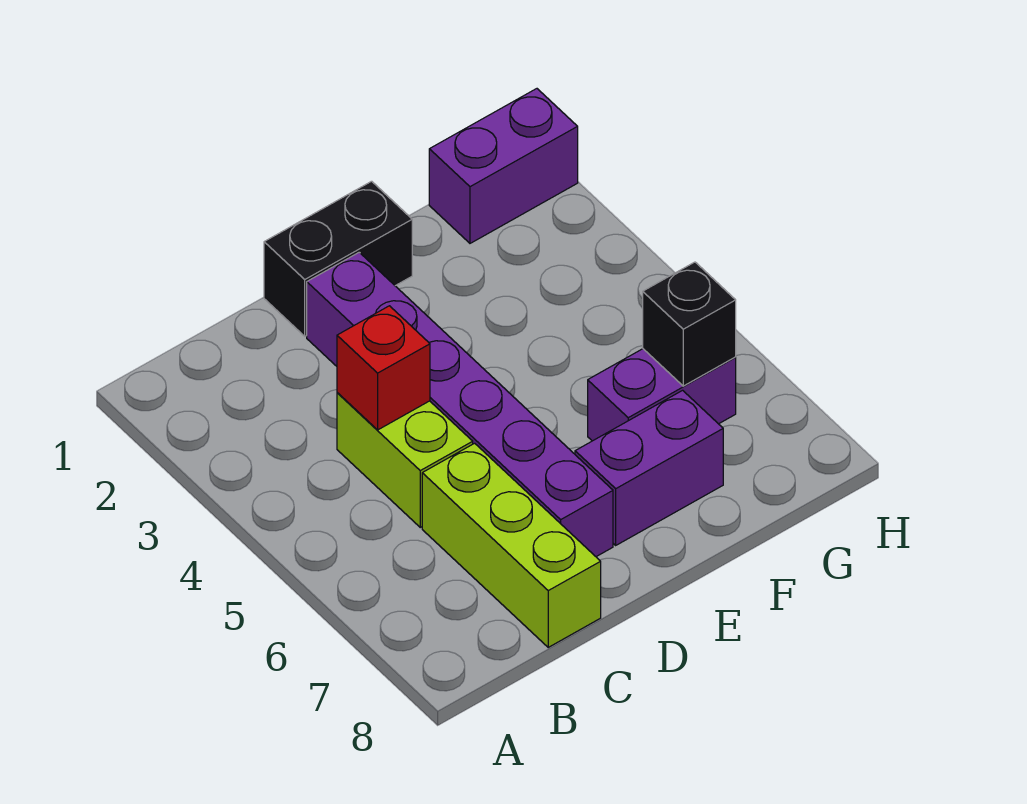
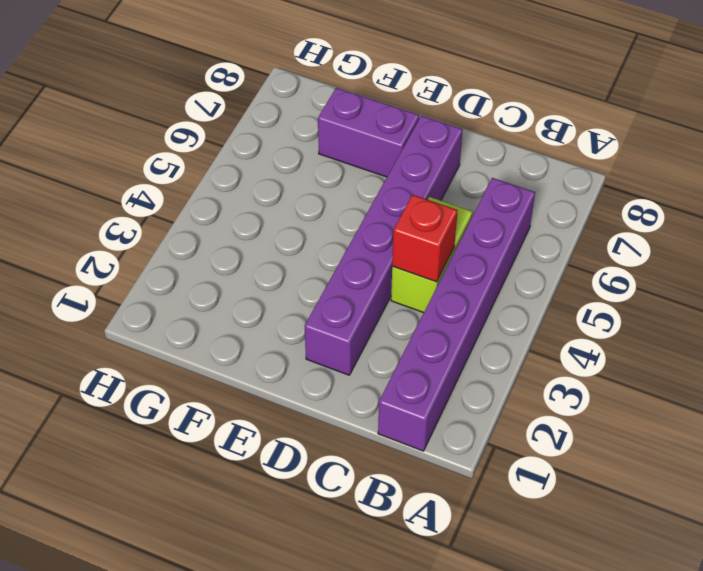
purple 1x6 brick [378,178,535,451] -> none
none -> lime 1x3 brick [422,443,601,647]
none -> black 1x2 brick [264,181,412,336]

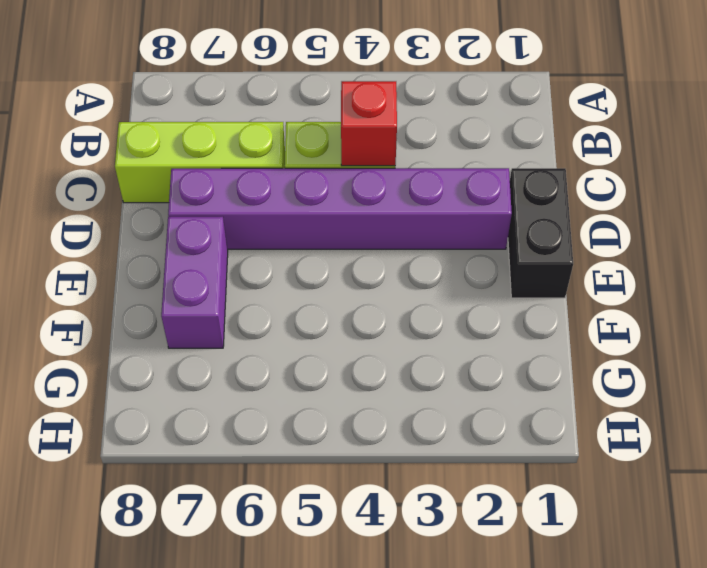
none -> purple 1x2 brick [588,349,736,441]
none -> purple 1x2 brick [429,89,578,243]

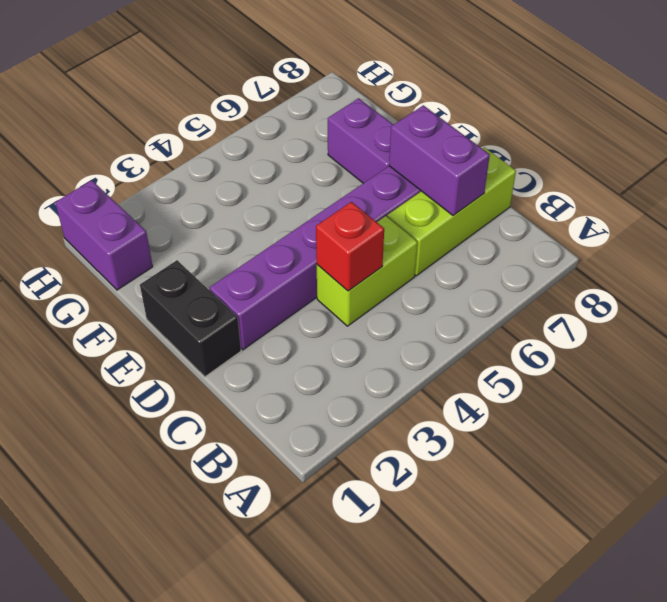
purple 1x2 brick [389,105,490,216] -> purple 1x2 brick moved to [588,349,736,441]
none -> black 1x1 brick [643,262,736,386]

